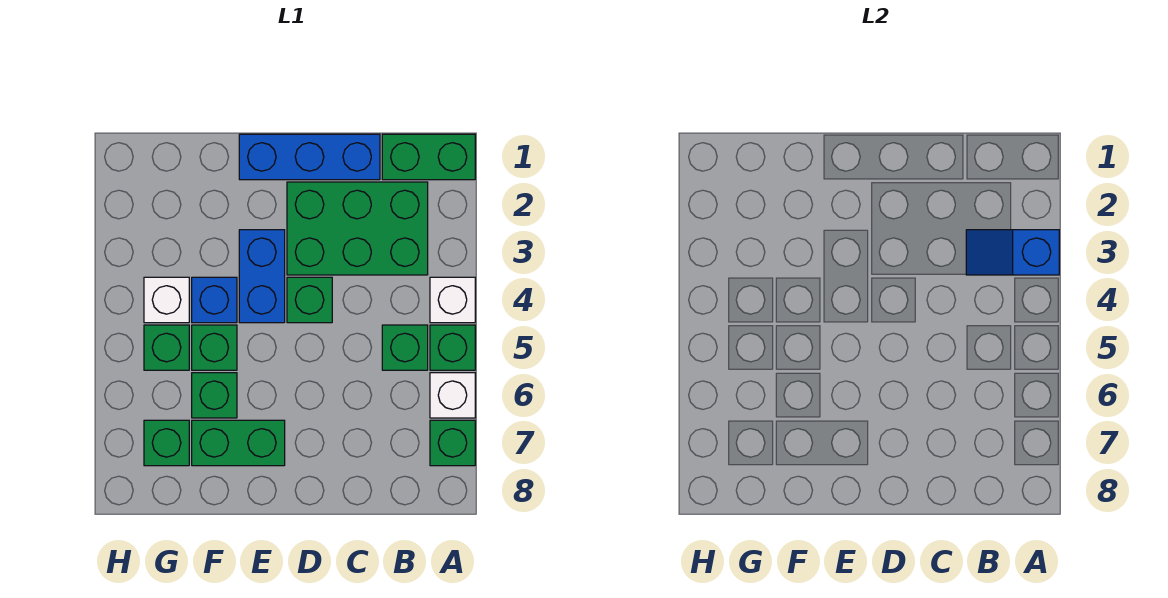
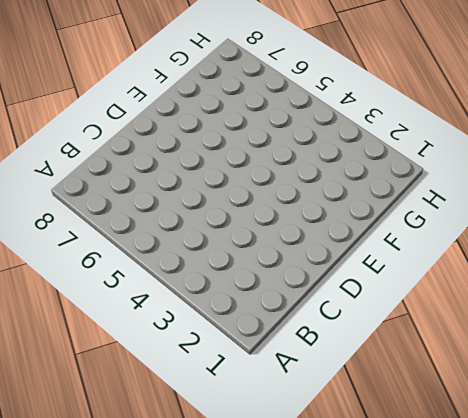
none -> green 1x2 brick [382,134,475,180]
none -> white 1x1 brick [430,277,475,323]
none -> green 1x1 brick [430,325,475,370]

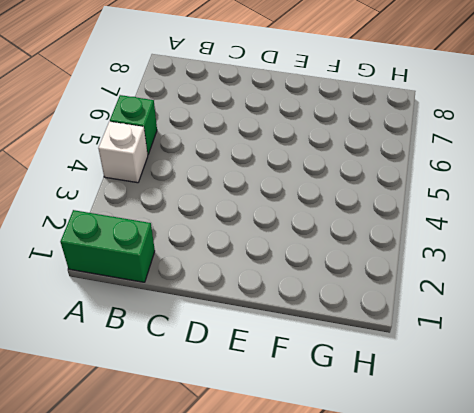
none -> white 1x1 brick [430,373,475,418]
none -> green 1x1 brick [430,420,475,466]
none -> green 2x3 brick [287,182,428,275]

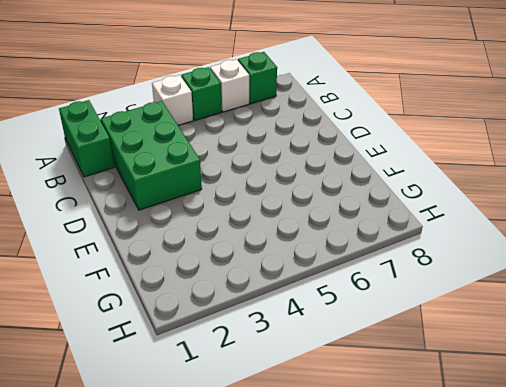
none -> green 1x1 brick [382,325,428,370]
none -> blue 1x3 brick [239,134,380,180]
none -> green 1x1 brick [287,277,332,323]

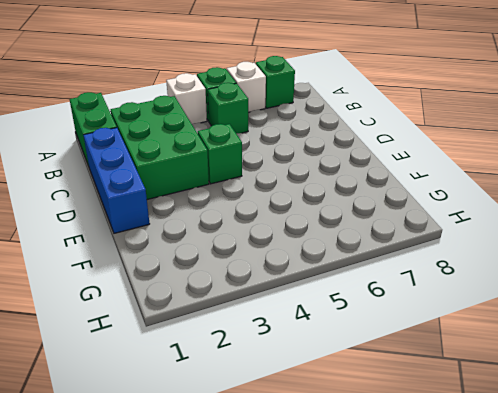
none -> blue 1x2 brick [239,230,285,323]
none -> green 1x2 brick [192,420,285,466]
none -> blue 1x1 brick [192,277,237,323]

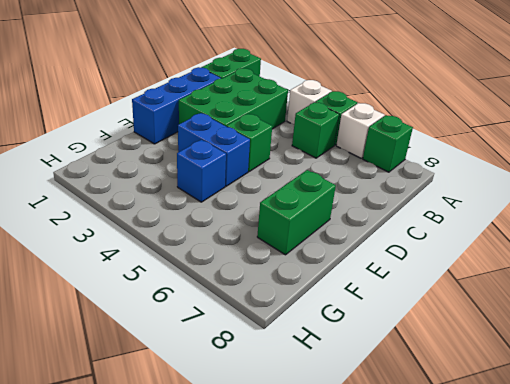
none -> green 1x1 brick [192,325,237,370]
none -> green 1x1 brick [192,373,237,418]
none -> white 1x1 brick [144,277,189,323]

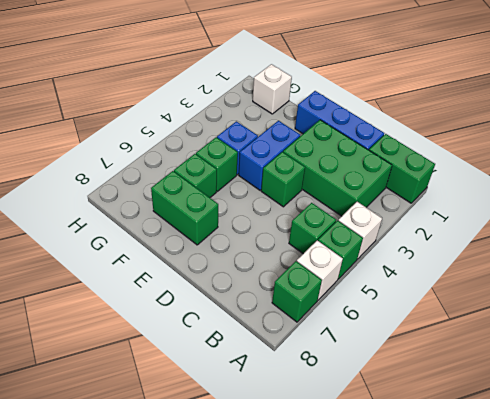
white 1x1 brick [253,64,292,114] -> white 1x1 brick moved to [144,277,189,323]
none -> green 1x1 brick [144,325,189,370]
none -> green 1x1 brick [144,420,189,466]
none -> blue 1x2 slope [966,230,1059,275]

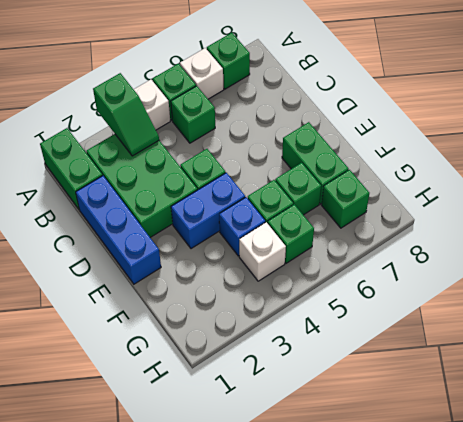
green 1x2 slope [93,73,159,156] -> blue 1x2 slope [966,230,1059,275]

